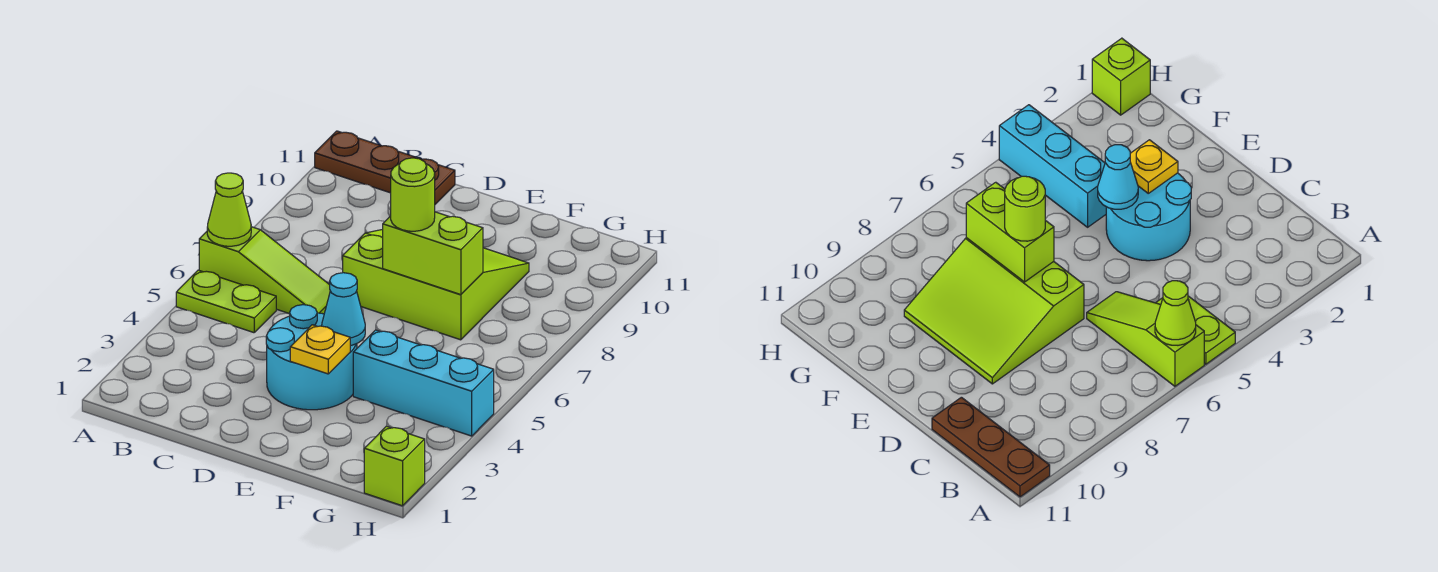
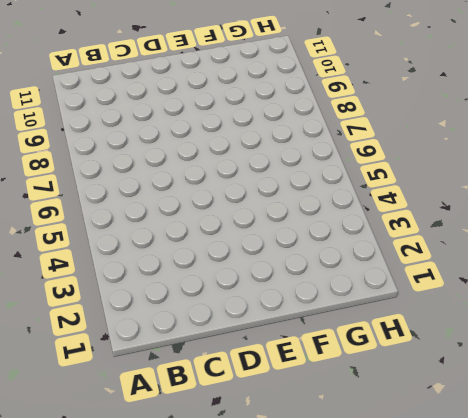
none -> lime 1x2 plate [176,270,276,333]
none -> lime 1x3 slope [199,227,330,314]
none -> brown 1x3 plate [315,131,455,204]

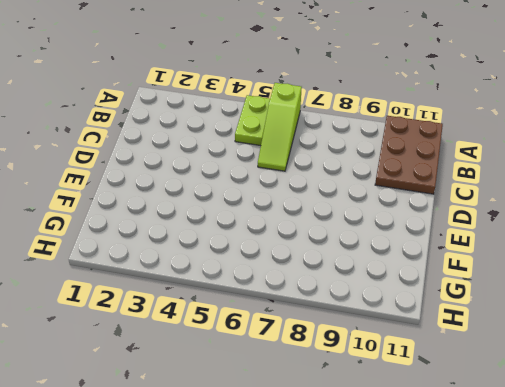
brown 2x3 plate [375,116,443,194] -> brown 1x3 plate [315,131,455,204]
none -> cyan 2x2 round brick [266,305,357,410]
none -> lime 3x3 slope [343,229,529,340]
none -> cyan 1x3 brick [353,330,494,436]

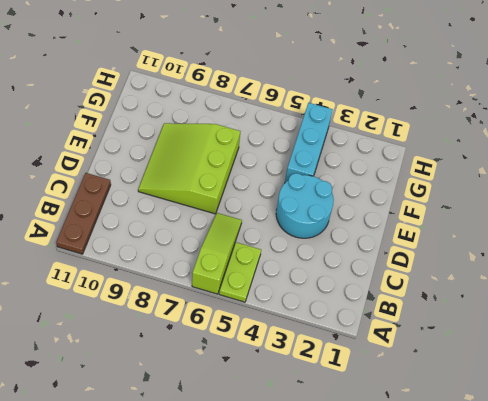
none -> lime 1x1 brick [364,426,425,506]
none -> lime 1x1 cone [207,173,251,246]
none -> yellow 1x1 plate [290,325,350,374]

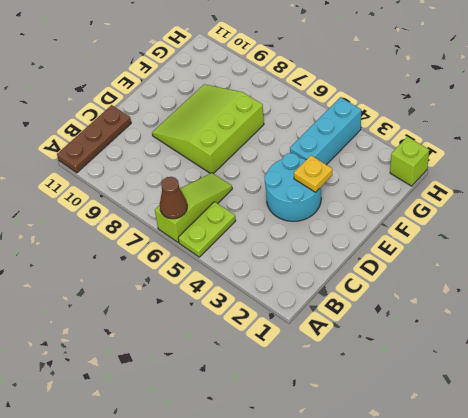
brown 1x1 cone [160,177,187,219] -> lime 1x1 cone [207,173,251,246]
none -> cyan 1x1 cone [322,273,365,345]
none -> lime 1x2 brick [383,212,483,295]
none -> lime 1x1 round brick [391,158,435,231]

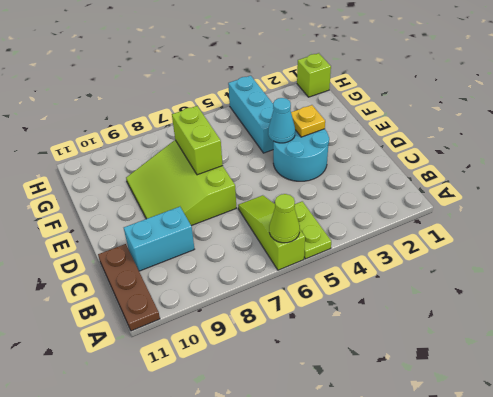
cyan 1x2 brick [124,207,194,271] -> none
none -> lime 1x1 round brick [391,158,435,231]

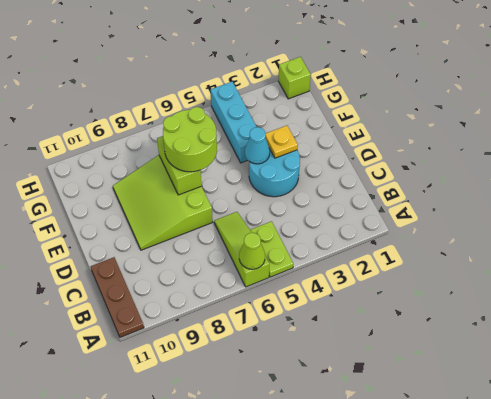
lime 2x2 round brick [163,107,217,172] -> lime 1x1 round brick [391,158,435,231]

